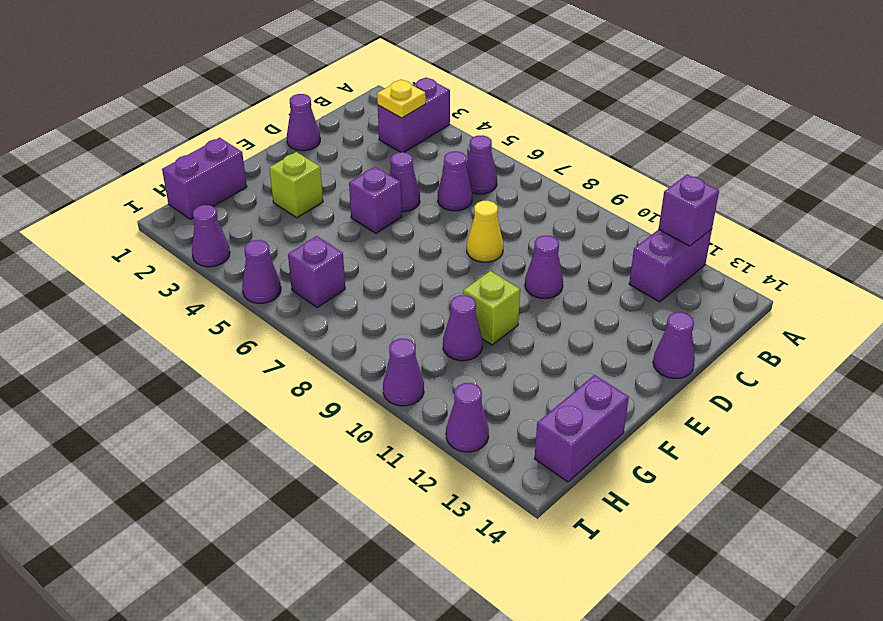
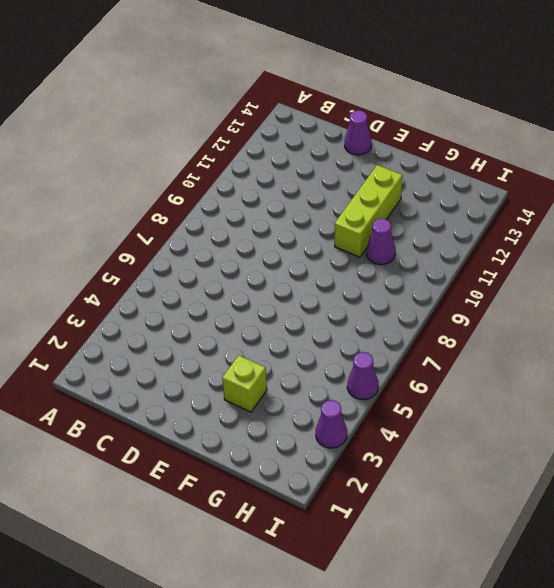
lime 1x3 brick [335,165,402,257] -> lime 1x1 brick [463,271,520,345]
none -> purple 1x2 brick [378,78,450,152]
none -> purple 1x2 brick [629,229,712,302]
none -> purple 1x1 cone [466,136,497,194]

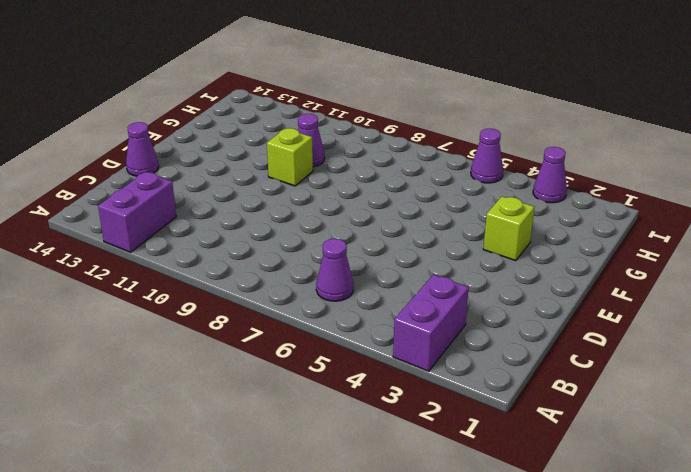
none -> purple 1x1 cone [438,151,472,211]
none -> purple 1x1 cone [287,94,320,151]
none -> purple 1x1 cone [390,152,420,212]

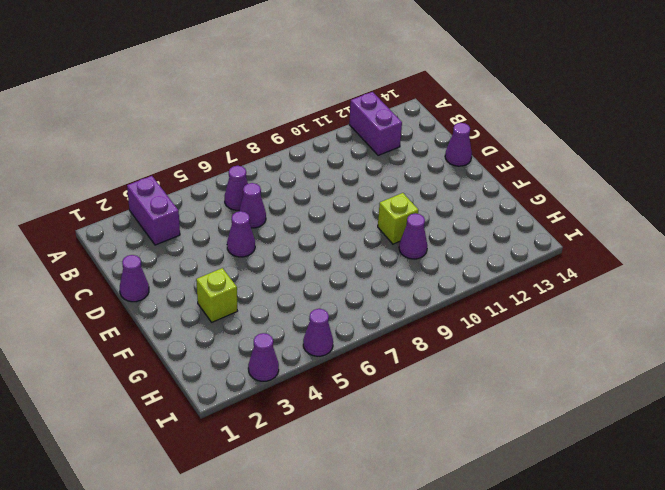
none -> yellow 1x1 cone [467,201,503,262]
none -> purple 1x1 cone [525,236,563,298]
none -> purple 1x1 brick [349,167,402,233]

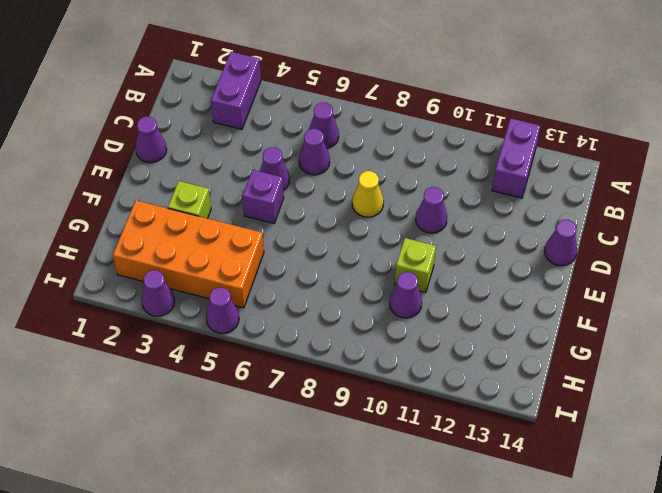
orange 2x4 brick [113,200,264,308] -> none
none -> purple 1x2 brick [162,138,247,219]
none -> purple 1x2 brick [534,375,629,482]
none -> purple 1x1 brick [288,236,345,308]

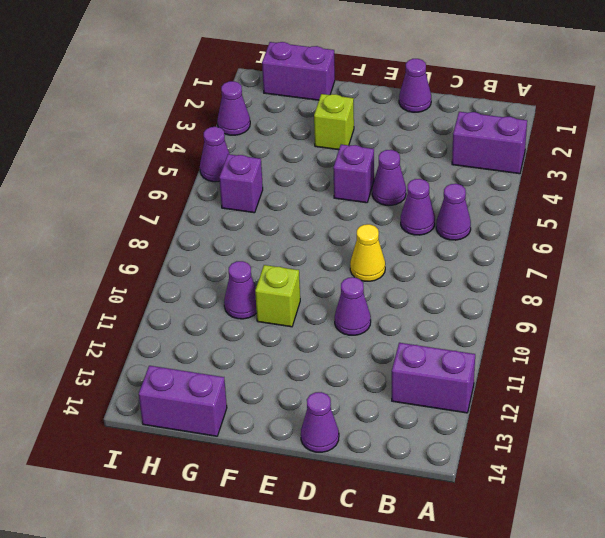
none -> purple 1x1 cone [383,339,424,406]
none -> purple 1x1 cone [446,383,489,452]
none -> purple 1x1 brick [659,174,719,246]

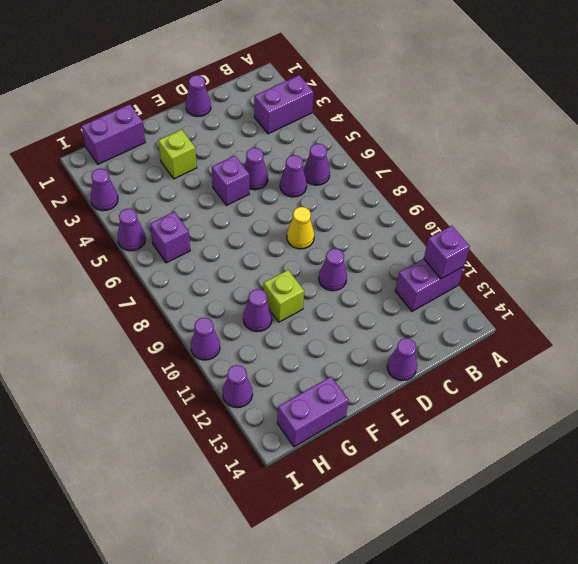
none -> yellow 1x1 plate [377,79,426,118]

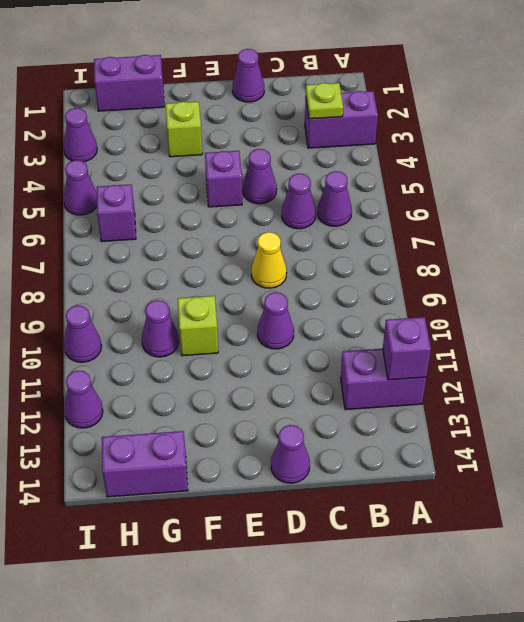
lime 1x1 plate [306,83,343,119] -> yellow 1x1 plate [377,79,426,118]

